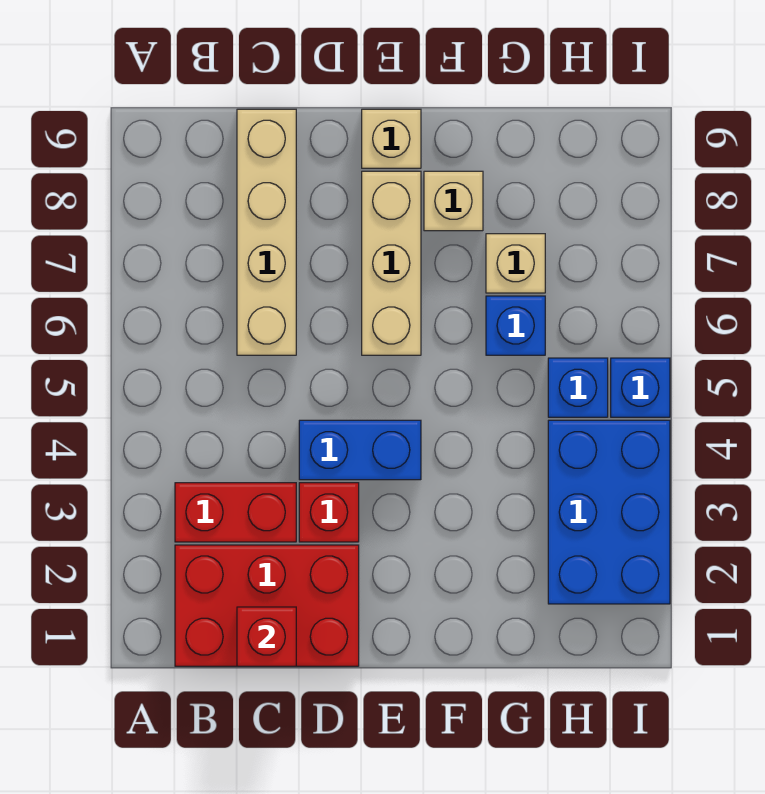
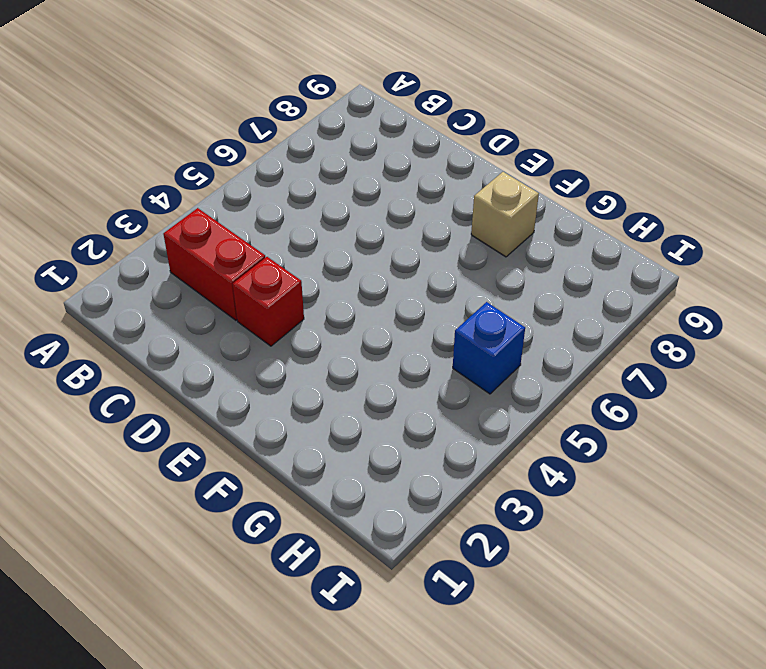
none -> red 2x3 brick [175,545,359,666]
none -> tan 1x4 brick [237,109,296,355]
none -> blue 1x2 brick [299,420,421,480]

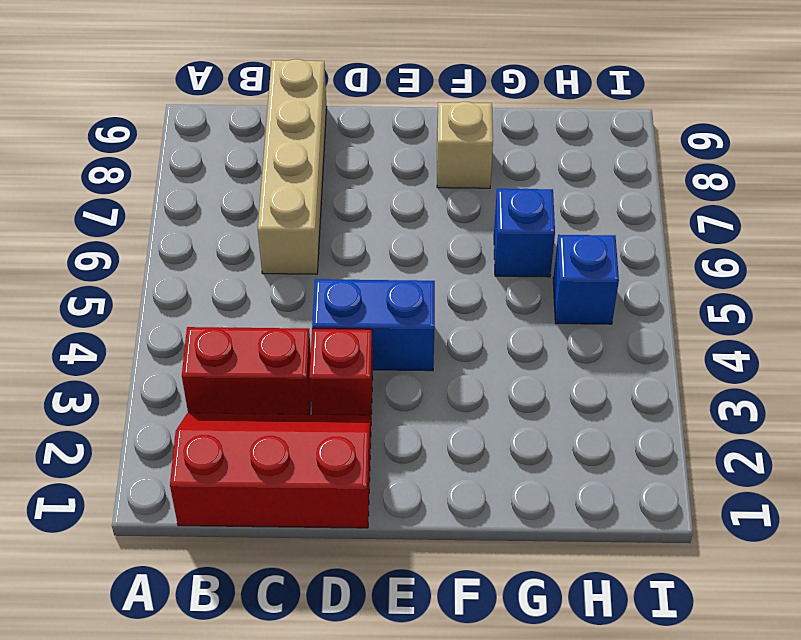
red 2x3 slope [170,413,371,528] -> red 2x3 brick [175,545,359,666]
none -> tan 1x3 brick [362,171,421,355]
none -> tan 1x1 brick [362,109,421,168]
none -> tan 1x1 brick [486,234,545,293]

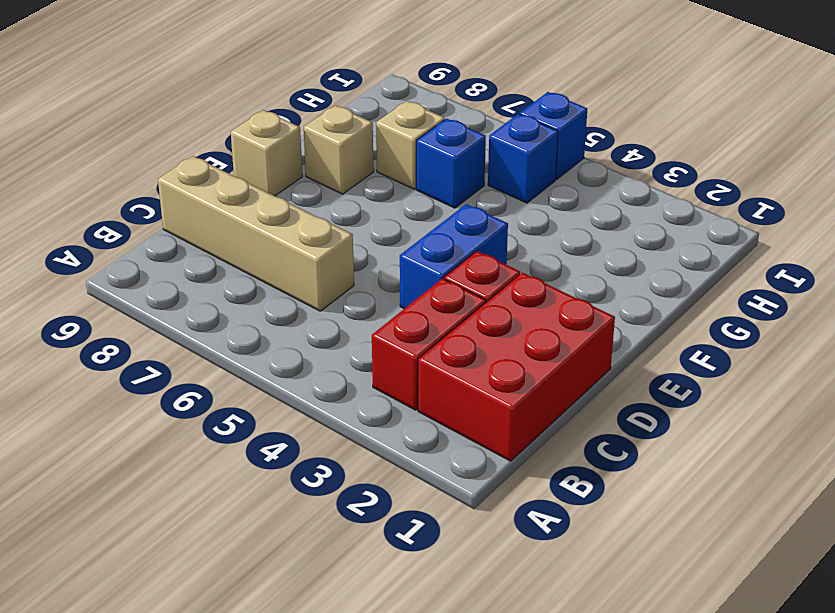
none -> tan 1x3 brick [362,171,421,355]
none -> blue 2x3 brick [548,420,670,604]
none -> red 1x1 brick [237,607,296,666]

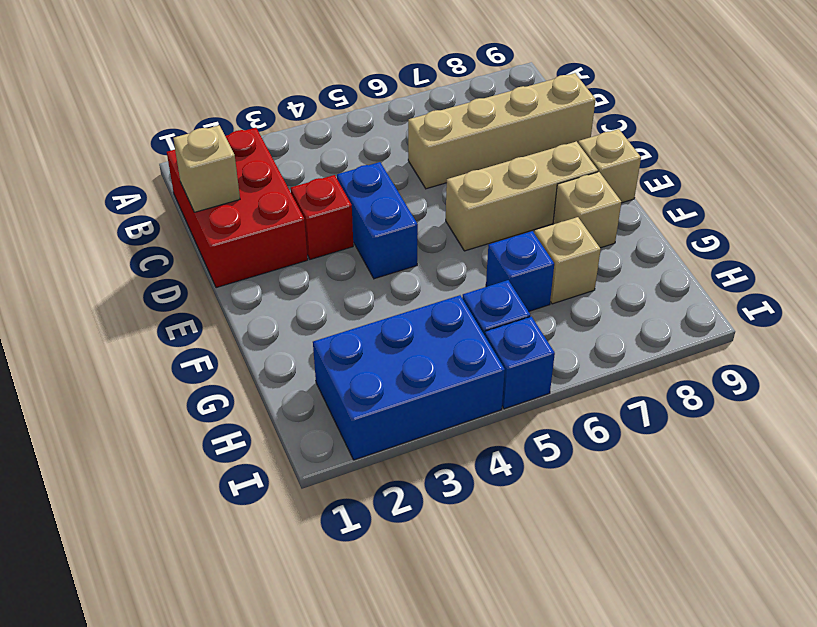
tan 1x1 brick [173,125,240,212] -> red 1x1 brick [237,607,296,666]
none -> red 1x2 brick [175,483,296,542]

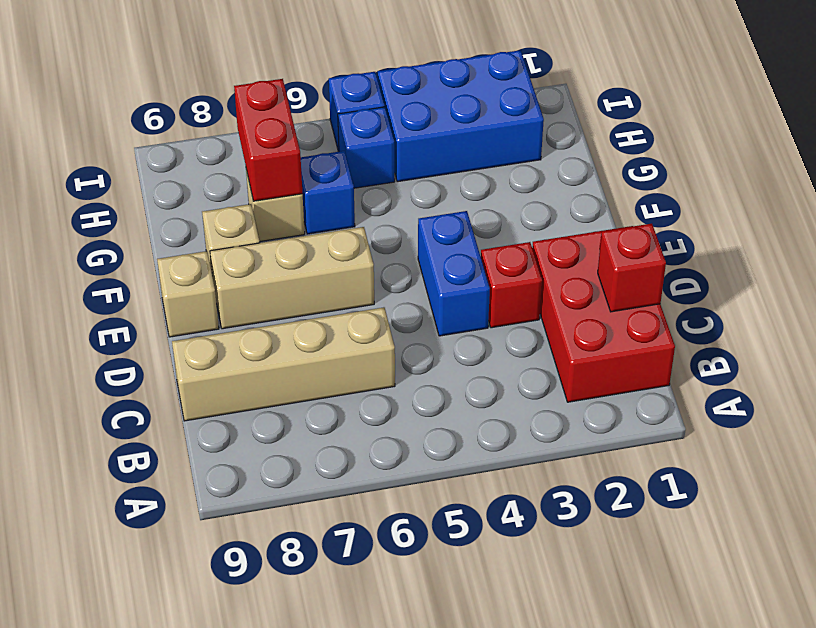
red 1x2 brick [234,79,303,201] -> red 1x2 brick moved to [175,483,296,542]

